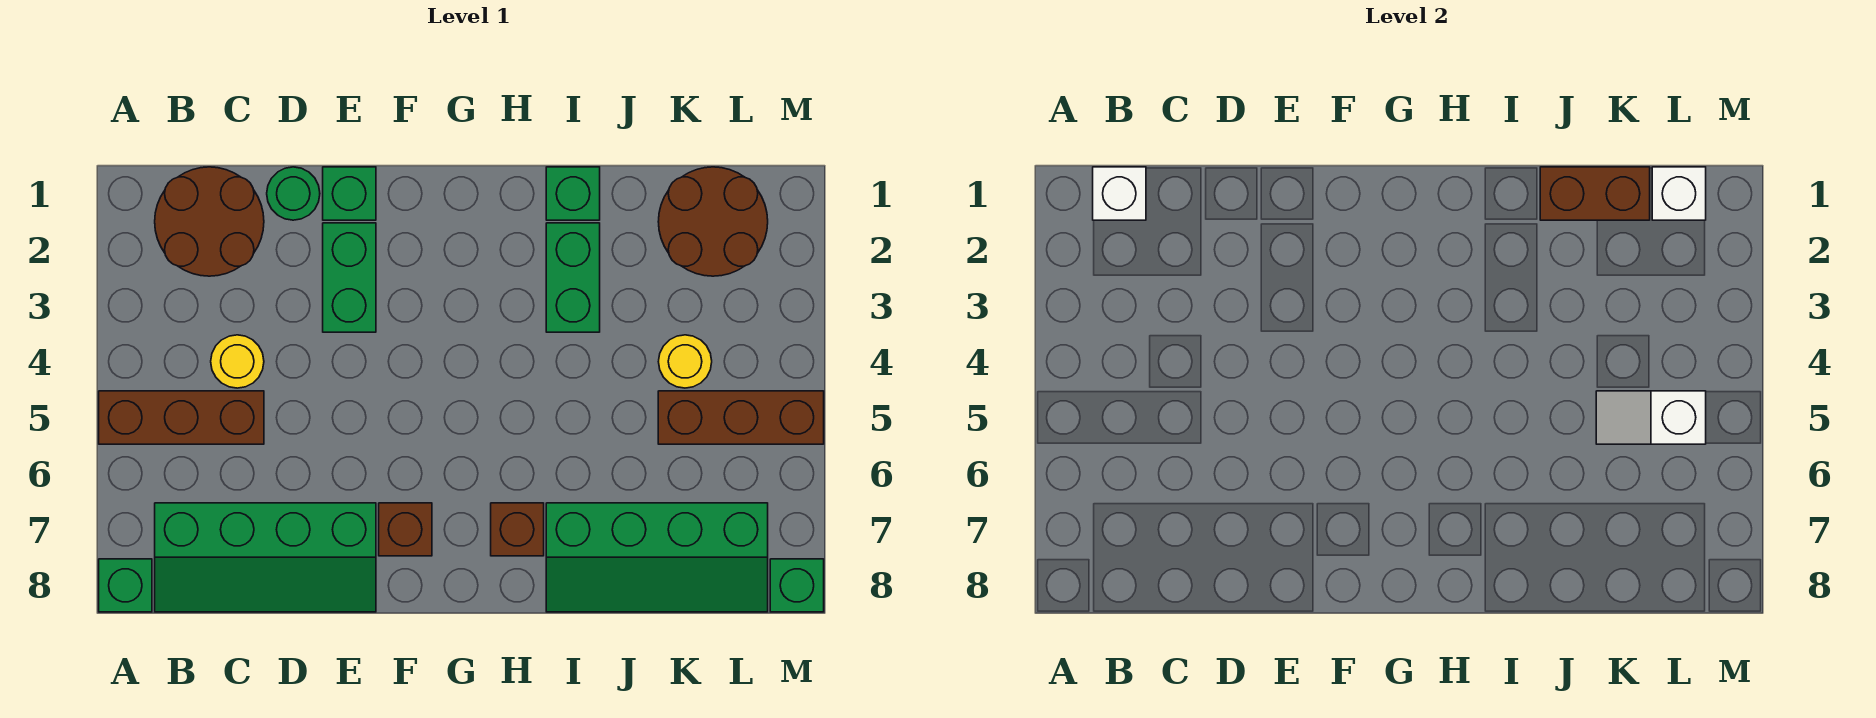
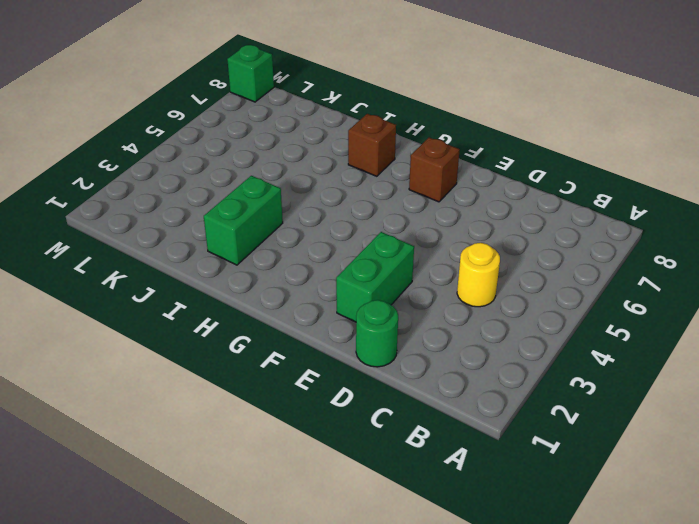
none -> brown 1x3 brick [99,391,264,444]
none -> green 1x1 brick [99,559,152,612]
none -> brown 2x2 round brick [155,167,264,276]

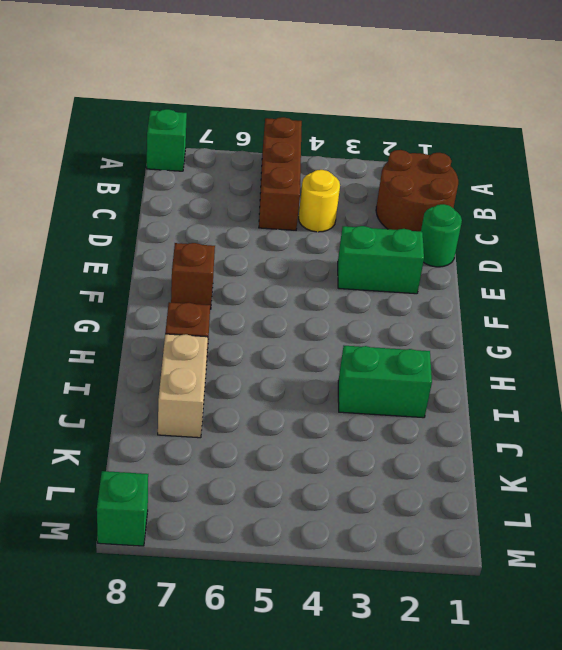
tan 1x2 brick [158,334,208,438] -> green 2x4 slope [546,503,768,612]
none -> green 2x4 slope [155,503,376,612]
none -> green 1x1 brick [323,167,376,220]
none -> green 1x1 brick [546,167,600,220]

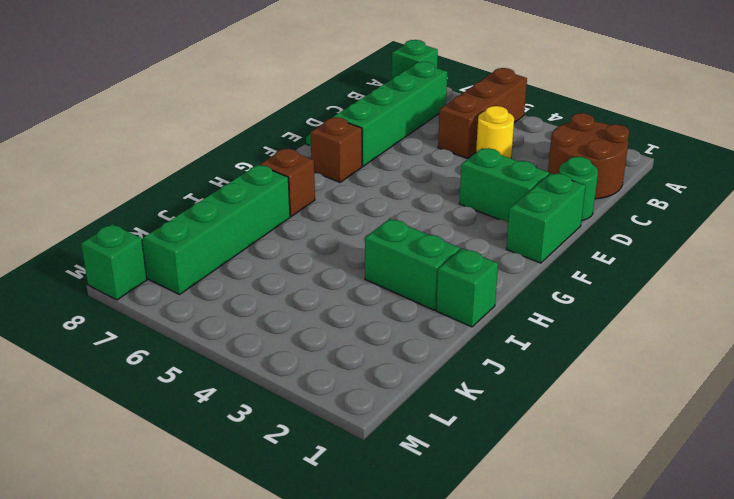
green 1x2 brick [506,173,586,263] -> green 1x1 brick [323,167,376,220]
none -> brown 2x2 round brick [658,167,768,276]
none -> yellow 1x1 round brick [658,335,712,388]
none -> brown 1x3 brick [658,391,824,444]

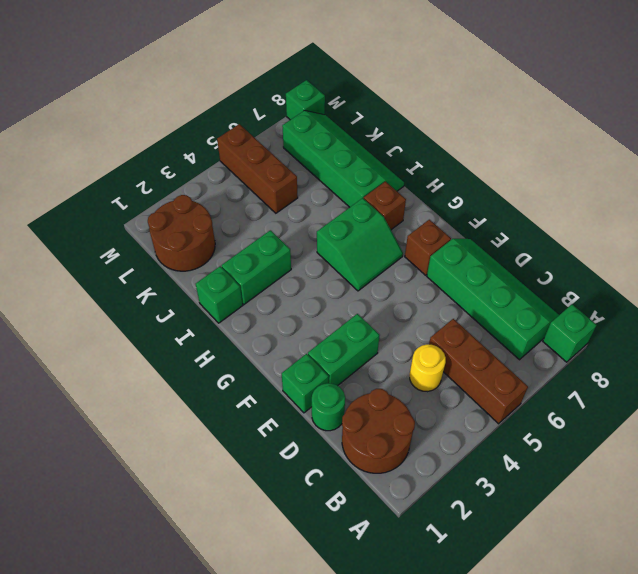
green 2x2 slope [317,198,403,291] -> none
none -> yellow 1x1 round brick [658,335,712,388]
none -> white 1x1 brick [1093,167,1146,220]
none -> brown 1x2 brick [1540,167,1650,220]

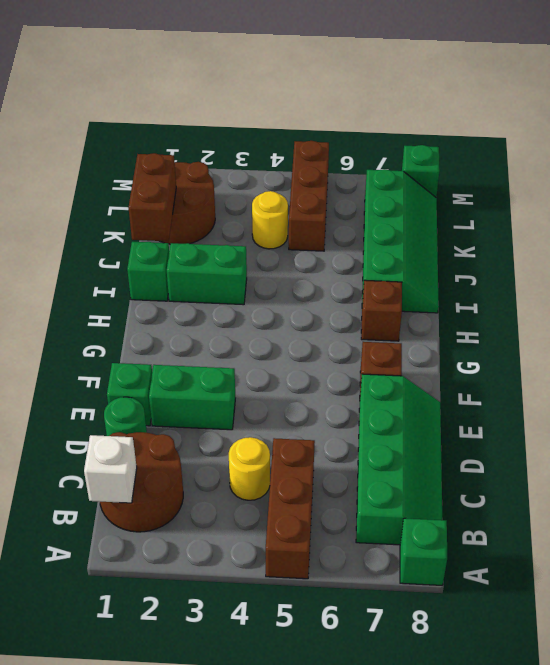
none -> white 1x2 slope [1596,391,1706,444]
none -> white 1x1 brick [1652,167,1706,220]

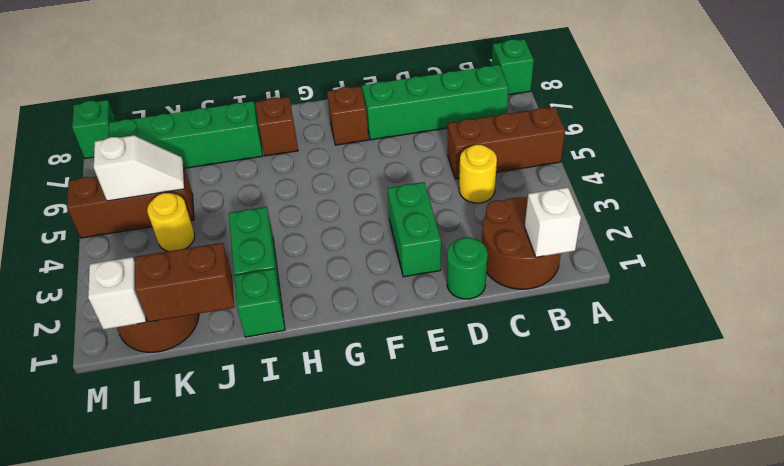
none -> green 1x1 brick [323,167,376,220]

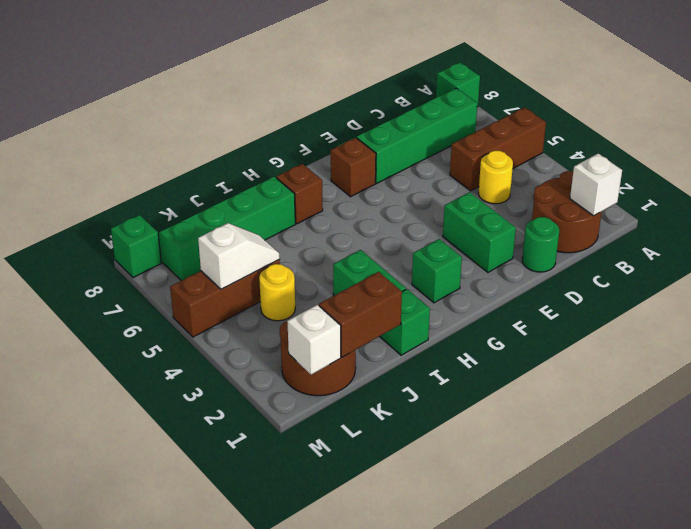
green 1x1 brick [412,239,462,303] -> green 1x1 brick moved to [323,167,376,220]

